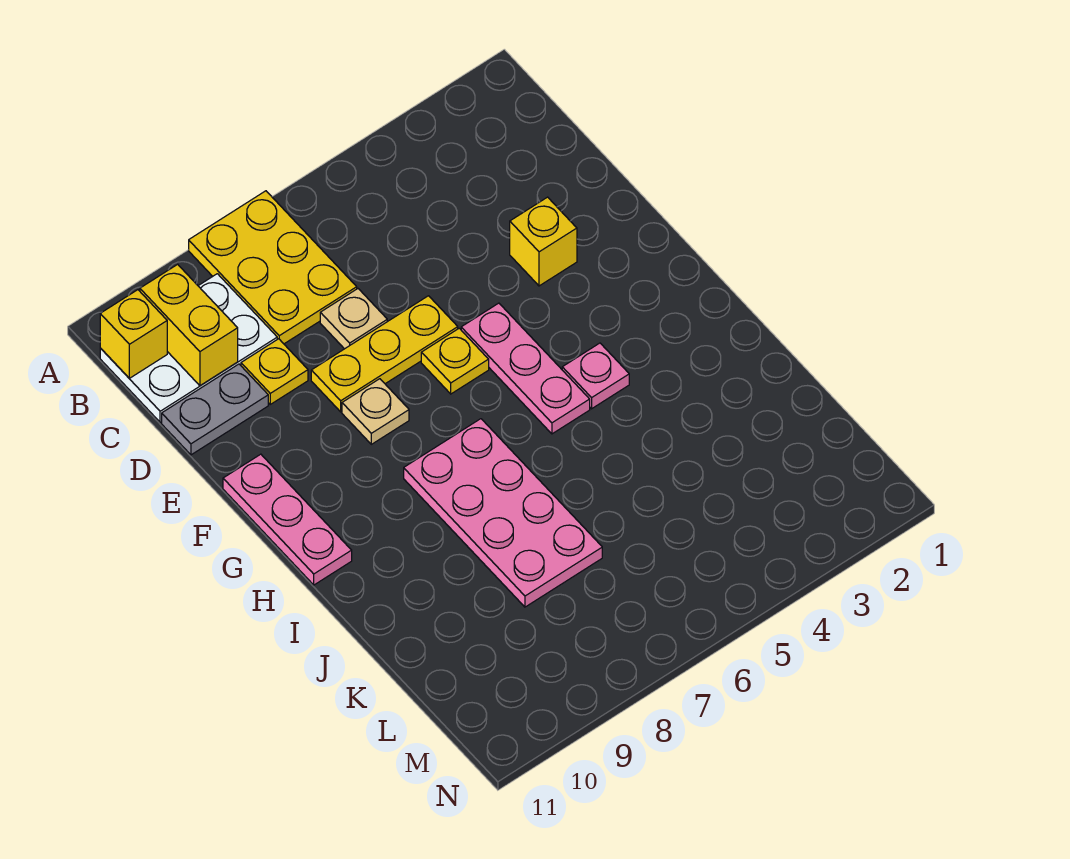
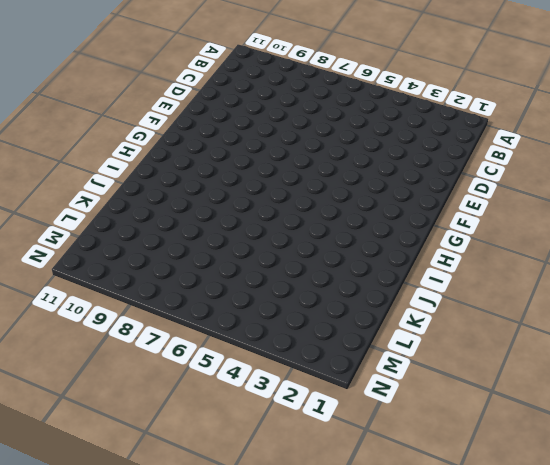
none -> yellow 2x3 plate [189,191,357,344]
none -> white 2x3 plate [100,274,277,422]
none -> tan 1x1 plate [320,289,387,349]

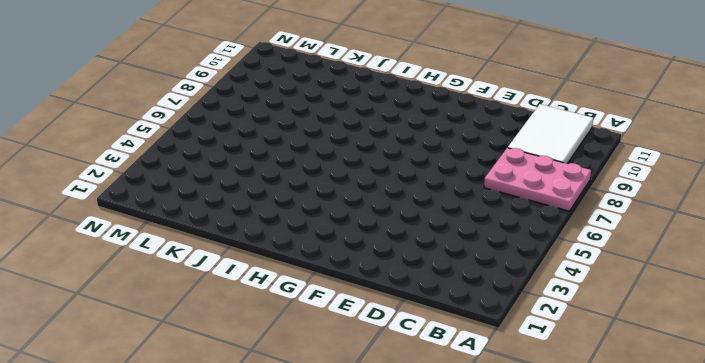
pink 2x3 plate [484,148,591,211] -> yellow 2x3 plate [189,191,357,344]
white 2x3 tile [508,104,593,163] -> white 2x3 plate [100,274,277,422]
none -> tan 1x1 plate [320,289,387,349]
none -> yellow 1x1 plate [241,339,308,404]
none -> grey 1x2 plate [162,364,268,455]

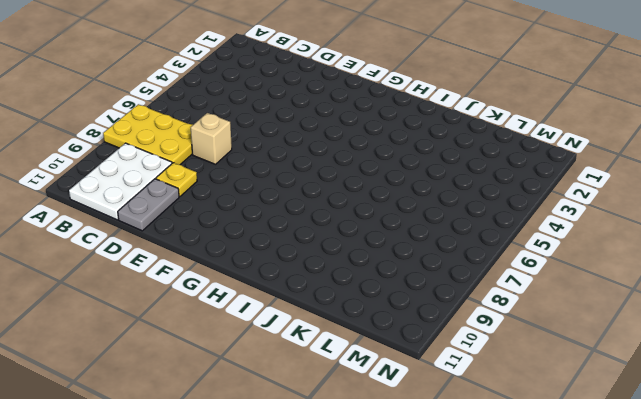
tan 1x1 brick [191,113,232,164] -> tan 1x1 plate [320,289,387,349]
none -> yellow 1x1 brick [510,197,577,286]
none -> yellow 1x3 plate [311,296,458,412]
none -> pink 1x3 plate [461,303,590,434]

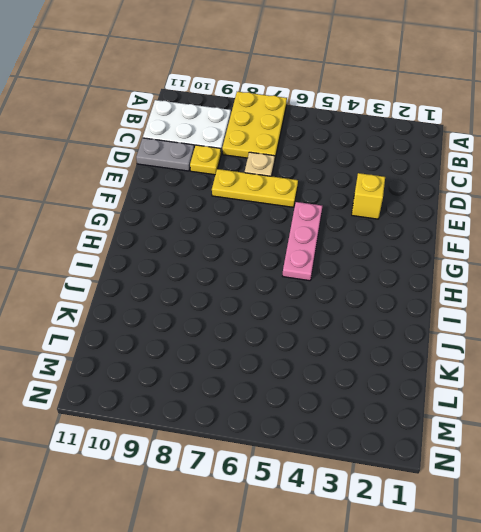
none -> yellow 1x1 plate [421,328,489,394]
none -> tan 1x1 plate [342,379,409,444]
none -> pink 1x3 plate [223,454,352,585]

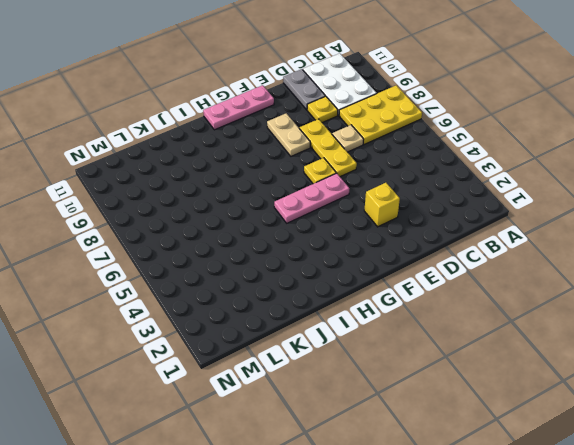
tan 1x2 plate [267,113,310,156] -> tan 1x1 plate [342,379,409,444]
none -> pink 1x1 plate [562,343,629,409]
none -> pink 2x4 plate [404,419,602,607]
none -> yellow 1x2 brick [140,264,238,386]

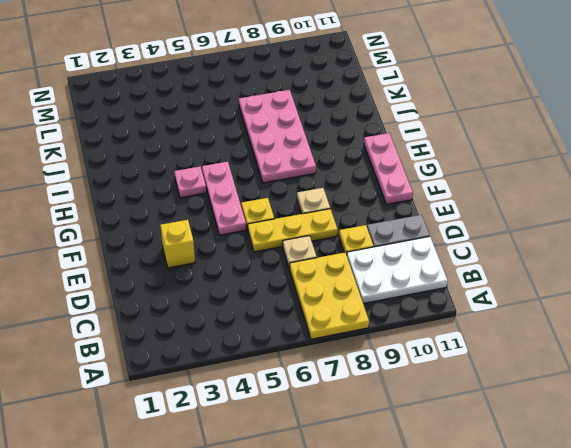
none -> yellow 1x2 brick [140,264,238,386]
none -> yellow 1x1 brick [100,290,167,378]

